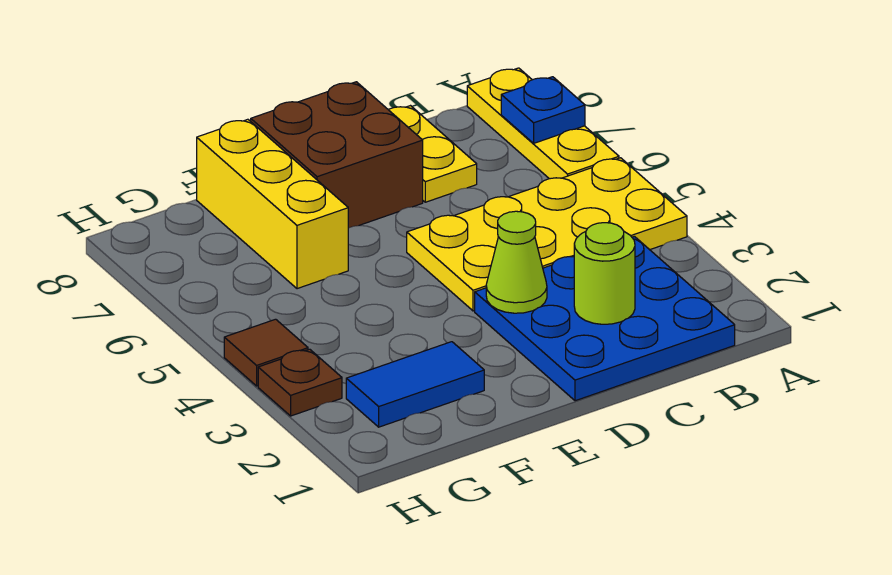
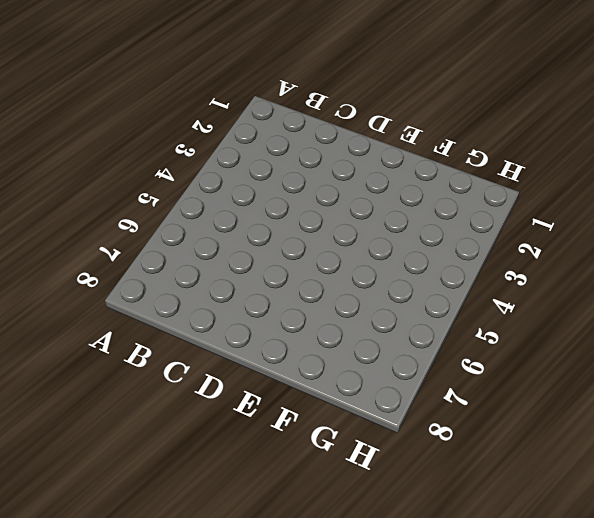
none -> yellow 2x4 plate [407,158,687,311]
none -> yellow 1x3 plate [467,68,619,179]
none -> blue 3x3 plate [475,237,735,401]

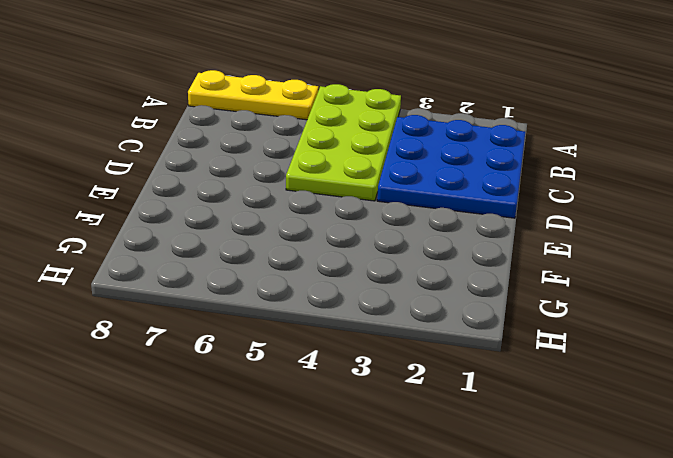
lime 2x4 plate [286,84,401,201] -> yellow 2x4 plate [407,158,687,311]
none -> yellow 1x2 plate [388,106,477,202]
none -> brown 2x2 brick [251,82,423,228]
none -> blue 1x2 tile [346,342,484,427]

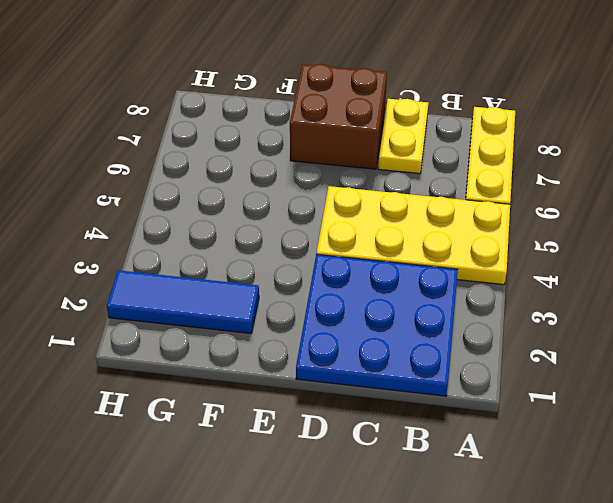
blue 1x3 tile [107,270,259,333] -> blue 1x2 tile [346,342,484,427]
none -> yellow 1x3 brick [197,119,348,289]
none -> brown 1x1 plate [258,349,342,416]
none -> brown 1x1 tile [224,319,308,386]

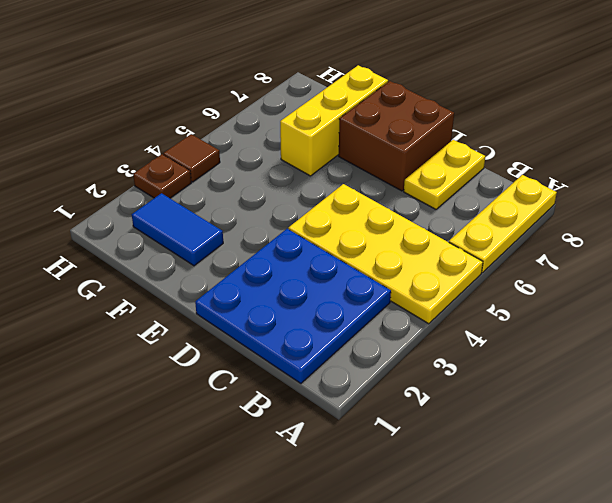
none -> blue 1x1 plate [501,77,585,143]
none -> lime 1x1 round brick [574,223,635,324]
none -> lime 1x1 cone [486,211,547,313]

